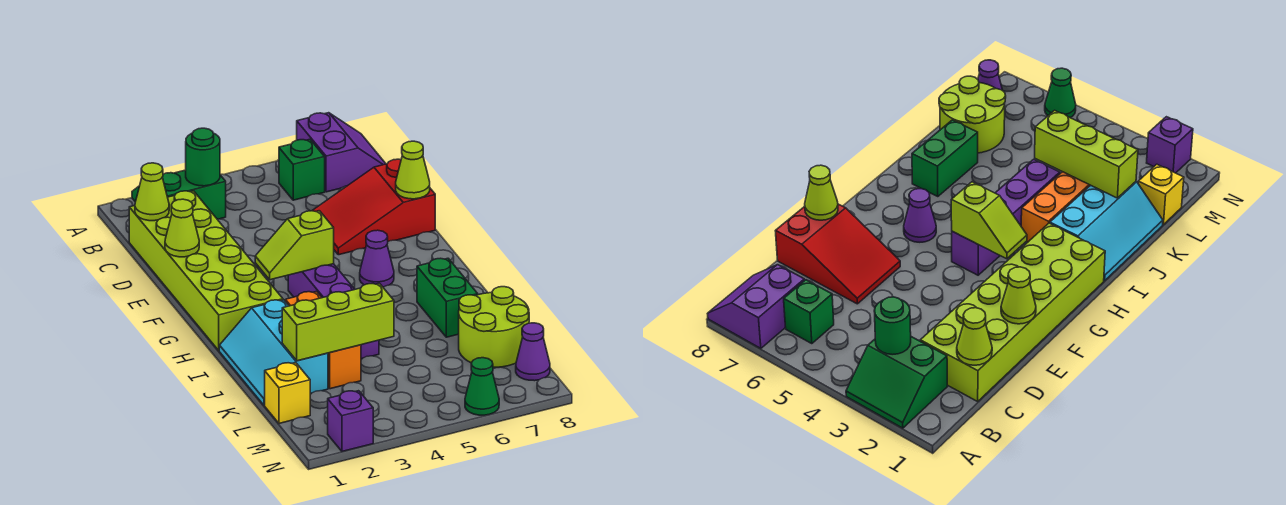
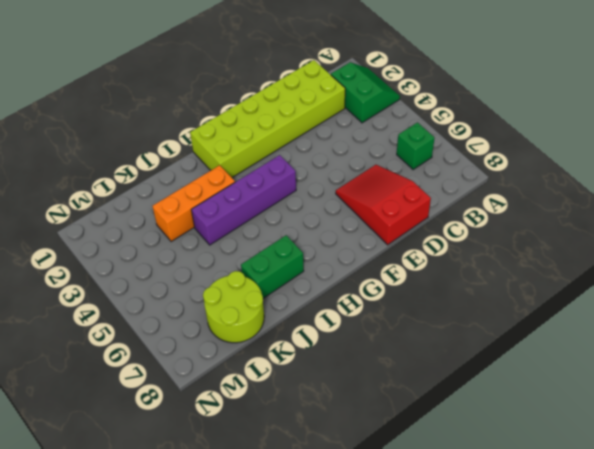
none -> purple 2x2 slope [297,113,386,192]
none -> purple 1x1 cone [360,230,394,287]
none -> cyan 2x3 slope [219,300,328,405]

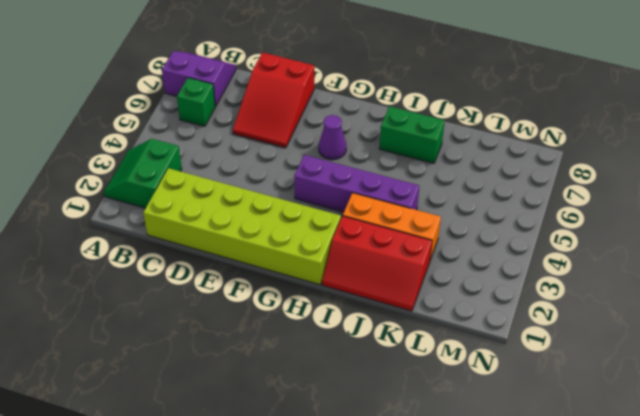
red 2x3 slope [322,216,432,311] -> cyan 2x3 slope [219,300,328,405]
none -> lime 2x2 round brick [459,287,529,367]
none -> yellow 1x1 brick [265,363,310,423]
none -> purple 1x1 cone [516,323,550,381]

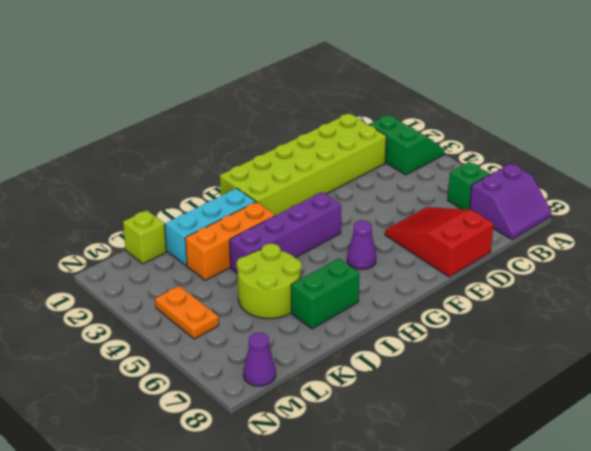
lime 2x2 round brick [237,244,301,318] -> lime 2x2 round brick moved to [459,287,529,367]
lime 1x1 brick [123,210,166,264] -> yellow 1x1 brick [265,363,310,423]
orange 1x2 plate [155,286,219,339] -> none
none -> purple 1x1 brick [328,391,373,451]
none -> green 1x1 cone [465,358,499,415]
none -> green 1x1 round brick [186,128,220,186]

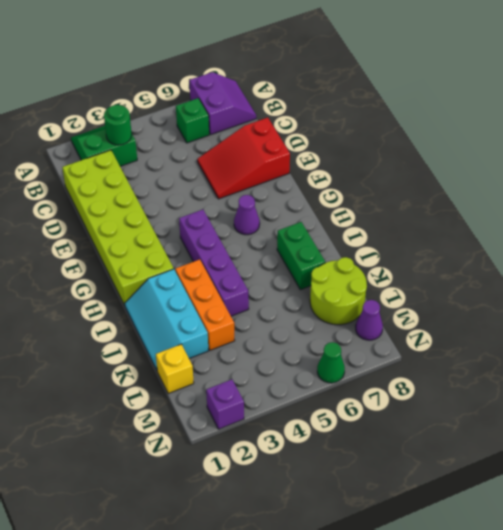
none -> lime 1x1 cone [135,163,169,221]
none -> lime 1x1 cone [165,199,199,257]
none -> lime 1x1 cone [396,141,430,199]

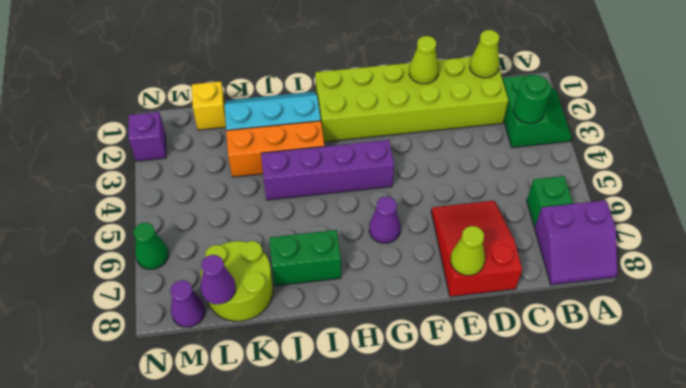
purple 1x1 cone [200,255,236,304] -> none
none -> lime 1x2 slope [255,211,334,280]
none -> lime 1x3 brick [282,283,394,361]

